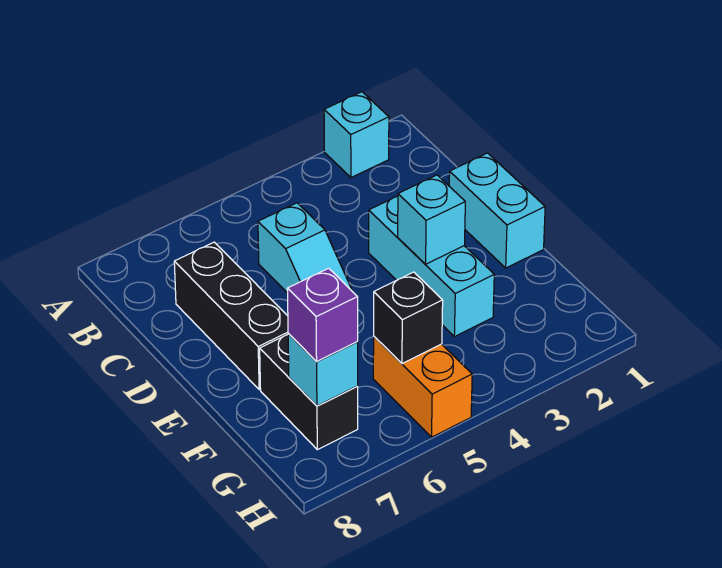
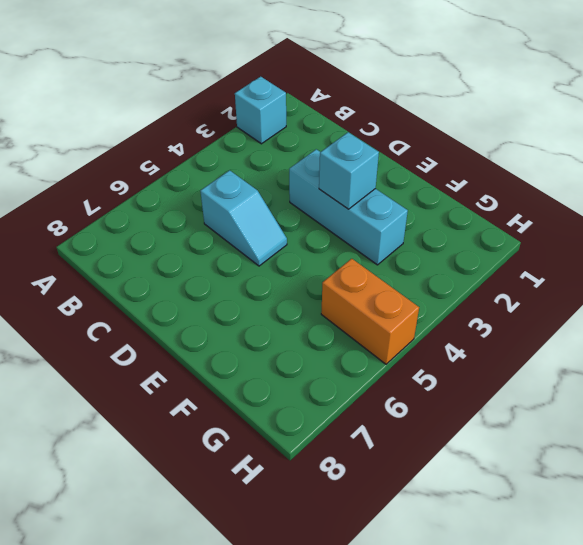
none -> black 1x3 brick [174,242,288,390]
none -> cyan 1x2 brick [449,153,545,268]

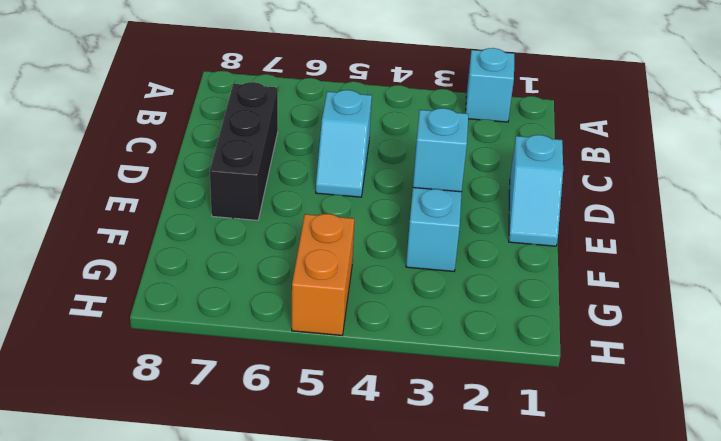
cyan 1x2 slope [509,135,563,246] -> cyan 1x2 brick [449,153,545,268]
none -> black 1x2 brick [260,335,358,450]
none -> black 1x1 brick [374,272,443,364]

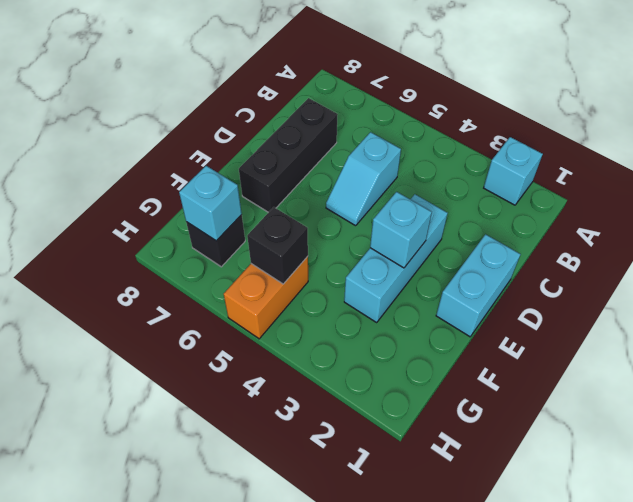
black 1x1 brick [186,215,245,267] -> black 1x2 brick [260,335,358,450]
none -> purple 1x1 brick [287,268,358,362]

